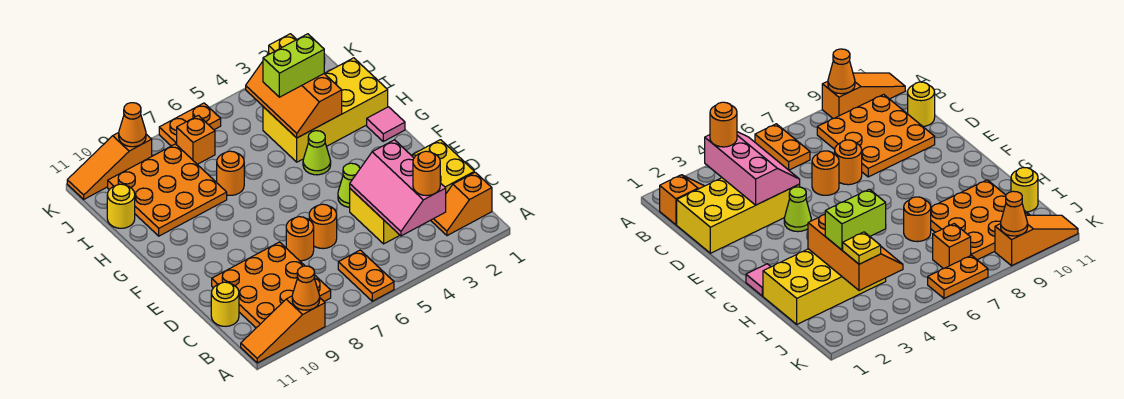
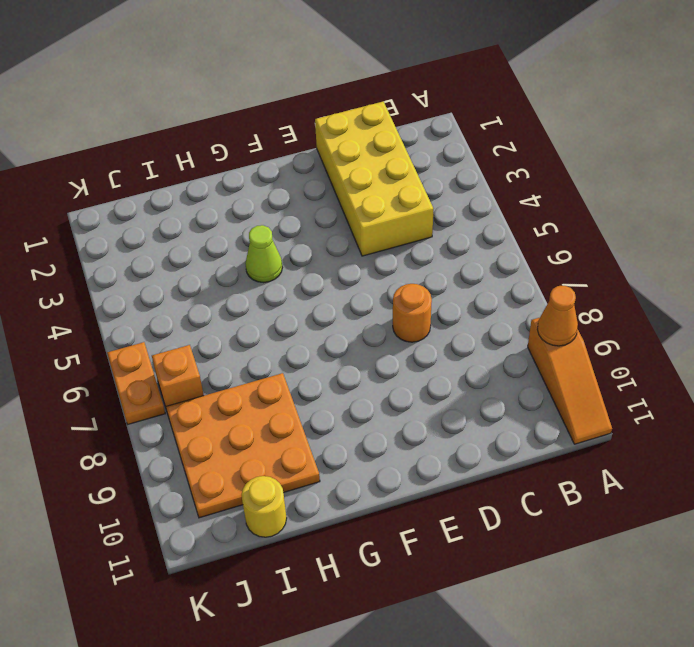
none -> orange 1x2 plate [338,250,394,301]
none -> orange 1x2 slope [431,172,492,236]
none -> orange 3x3 plate [212,242,331,328]

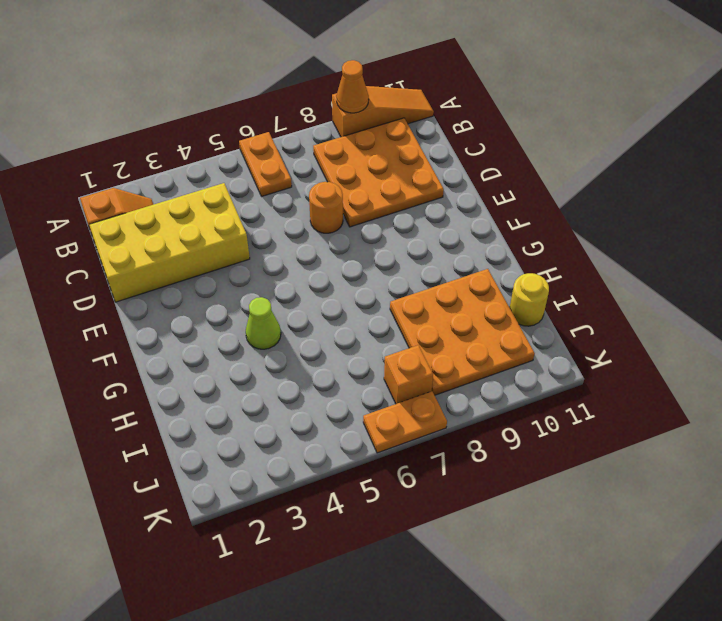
none -> yellow 1x1 round brick [211,282,239,326]
none -> orange 1x1 round brick [309,204,337,249]
none -> lime 1x1 cone [338,163,360,207]

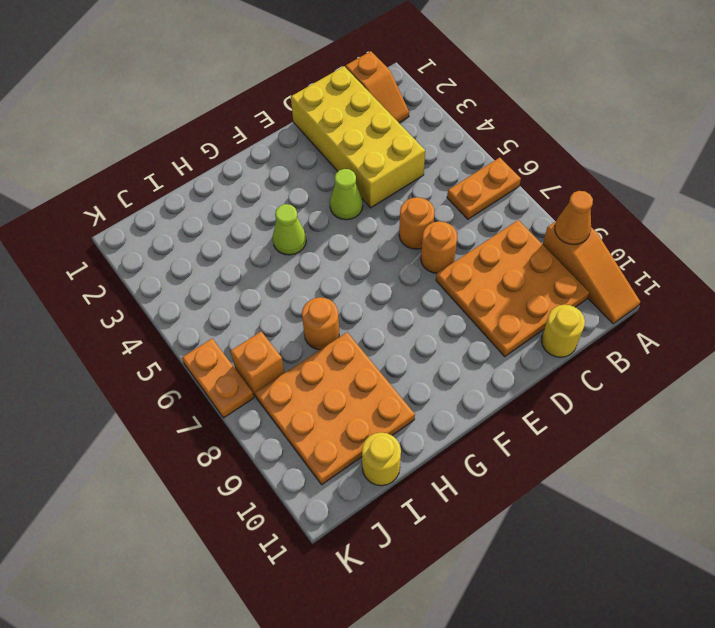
none -> pink 1x1 tile [367,107,405,141]
none -> yellow 2x4 brick [263,58,388,162]
none -> orange 1x3 slope [67,133,152,199]

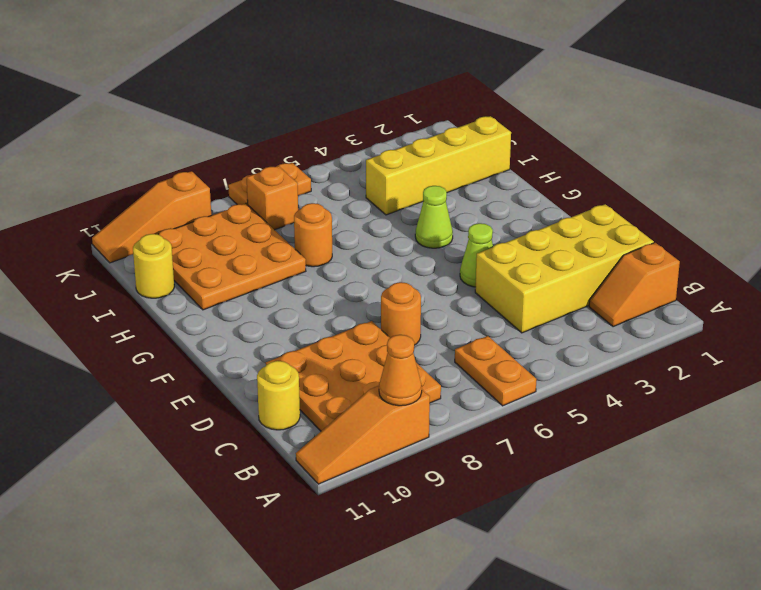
yellow 1x4 brick [366,116,511,215] -> yellow 2x4 brick [263,58,388,162]
none -> orange 1x1 round brick [309,204,337,249]
none -> pink 1x1 tile [367,107,405,141]
none -> pink 2x3 slope [350,140,446,236]

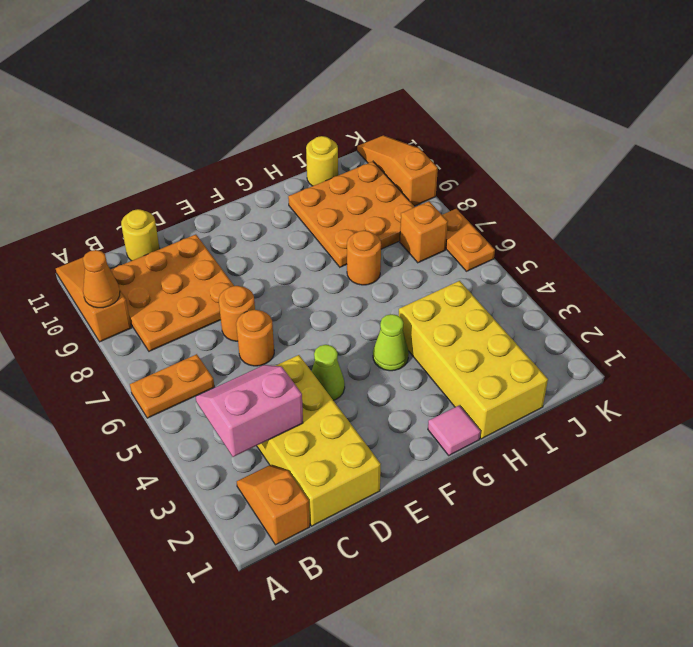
pink 2x2 slope [196,365,303,457] -> pink 2x3 slope [350,140,446,236]
none -> orange 2x3 slope [246,53,342,138]
none -> orange 1x1 cone [119,103,146,147]
none -> orange 1x1 round brick [413,151,440,196]

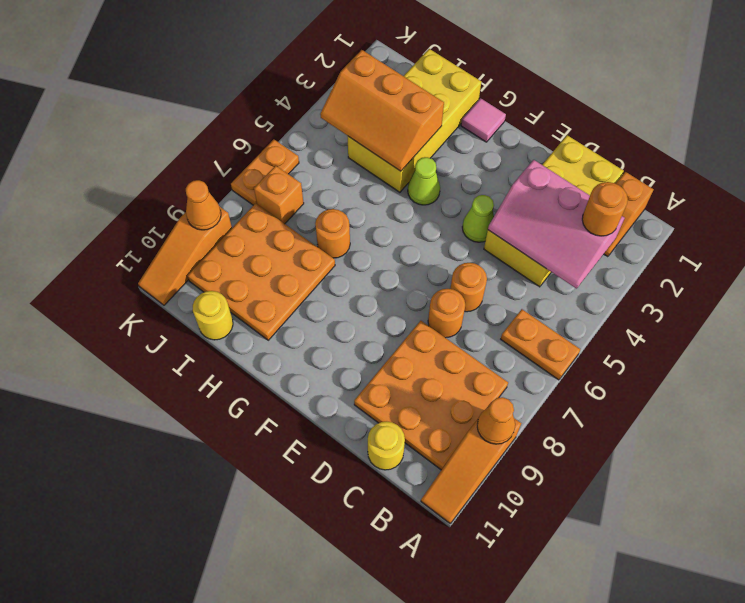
none -> lime 1x2 brick [263,34,324,97]
none -> yellow 1x1 plate [269,34,297,54]

